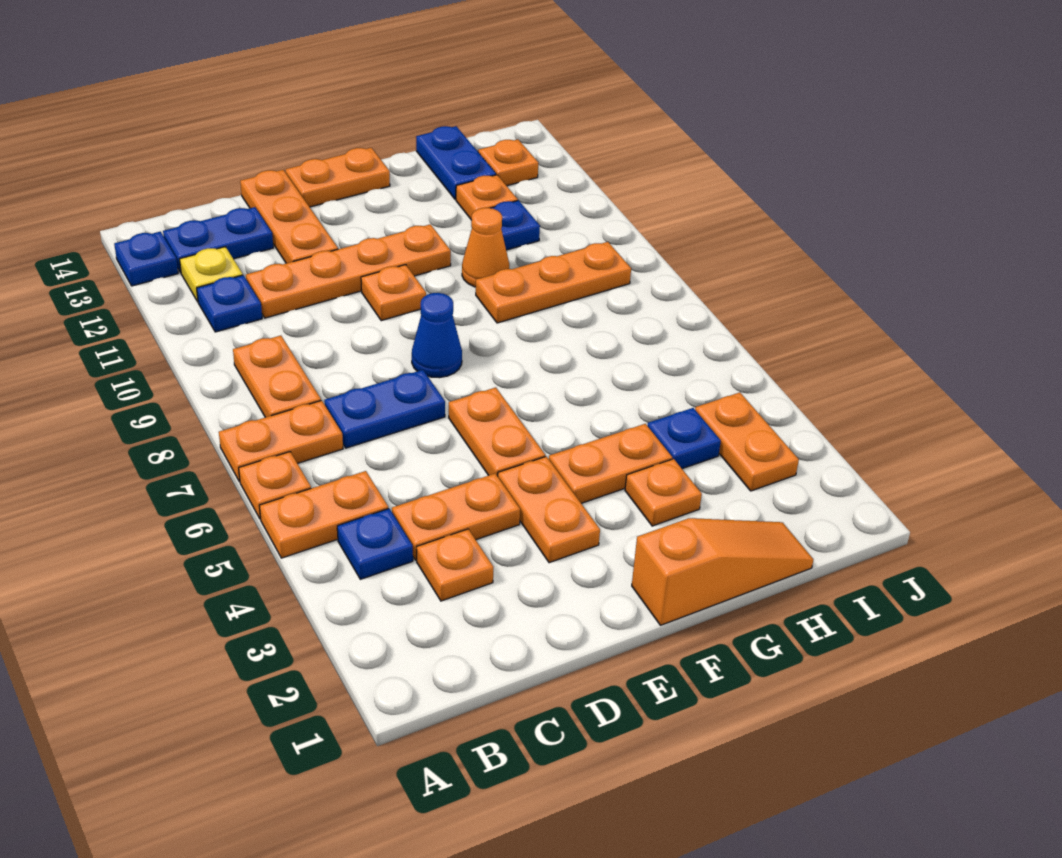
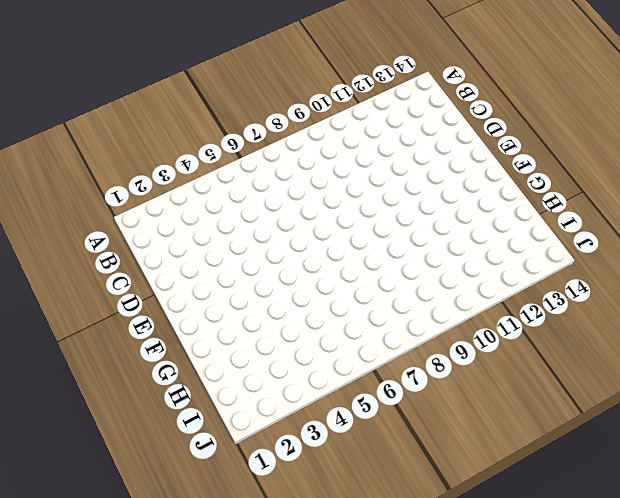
none -> orange 1x2 plate [259,471,388,558]
none -> orange 1x1 plate [239,452,311,519]
none -> orange 1x2 plate [219,400,343,482]
none -> blue 1x1 plate [114,232,178,286]

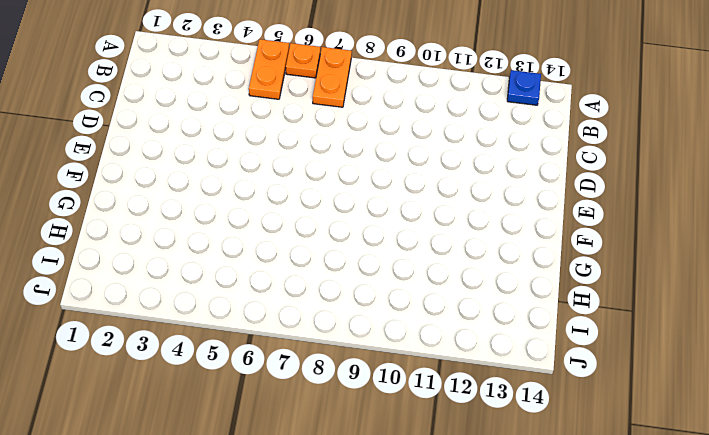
none -> blue 1x1 plate [337,509,413,579]
none -> orange 1x2 plate [233,336,321,417]
none -> blue 1x1 plate [197,275,262,332]
none -> yellow 1x1 plate [180,247,243,302]

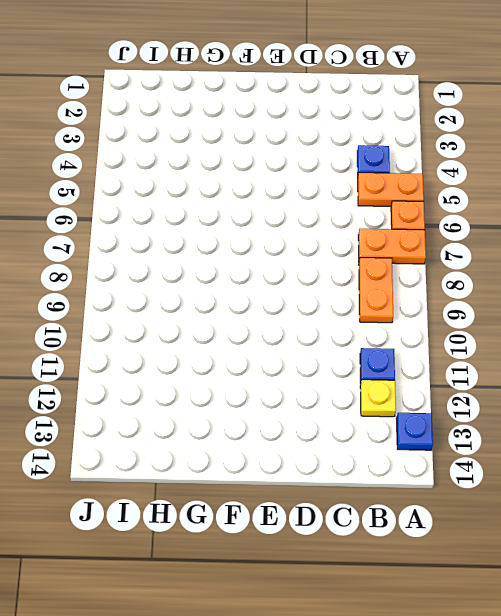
none -> blue 1x2 plate [163,207,273,273]
none -> orange 1x1 plate [417,529,493,601]
none -> orange 1x2 plate [392,474,520,560]
none -> blue 1x2 plate [324,370,445,448]

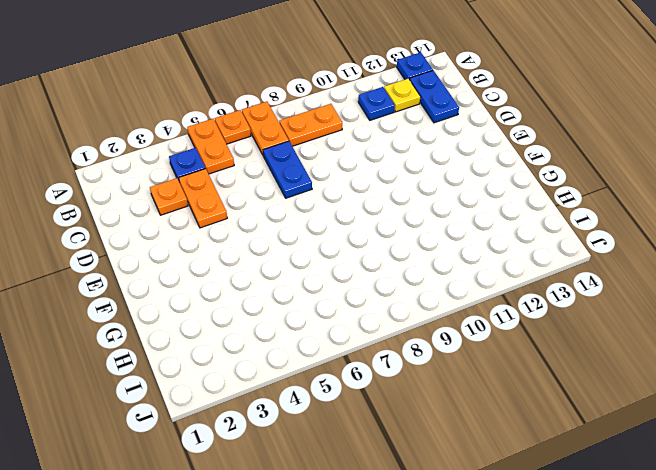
none -> orange 1x4 plate [246,224,451,318]
none -> orange 1x3 plate [240,170,338,263]
none -> orange 1x2 plate [498,456,600,563]
none -> orange 1x2 plate [449,387,545,476]

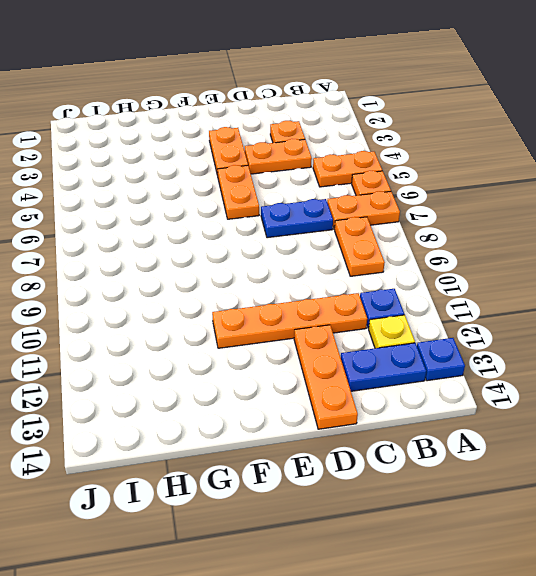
none -> blue 1x1 plate [337,509,413,579]
none -> blue 1x1 cone [412,293,462,378]
none -> orange 1x1 plate [361,265,426,321]
none -> orange 1x2 plate [286,148,390,207]

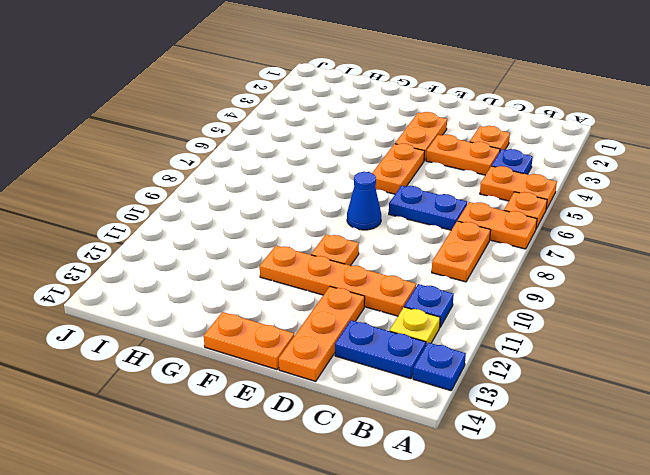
none -> orange 1x3 slope [632,518,813,625]
none -> orange 1x2 plate [549,424,672,503]
none -> orange 1x1 plate [625,459,702,526]
none -> orange 1x3 plate [476,242,631,323]

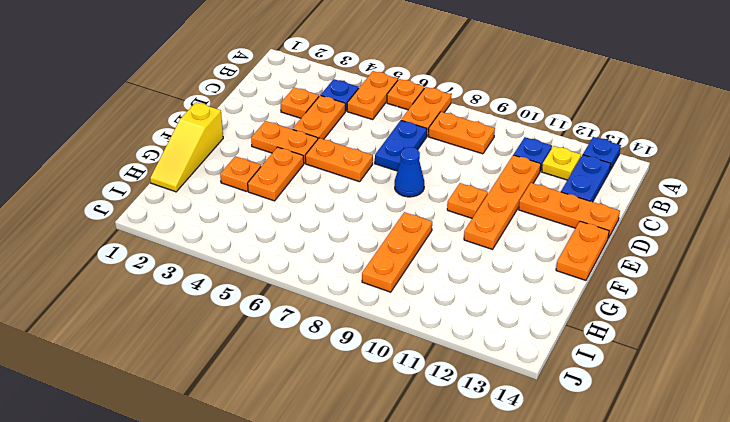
yellow 1x3 slope [150,102,223,192] -> orange 1x3 slope [632,518,813,625]
none -> orange 1x1 cone [462,208,509,287]
none -> blue 1x1 plate [647,408,721,469]
none -> blue 1x1 plate [492,200,540,250]
none -> orange 1x1 plate [456,175,518,220]

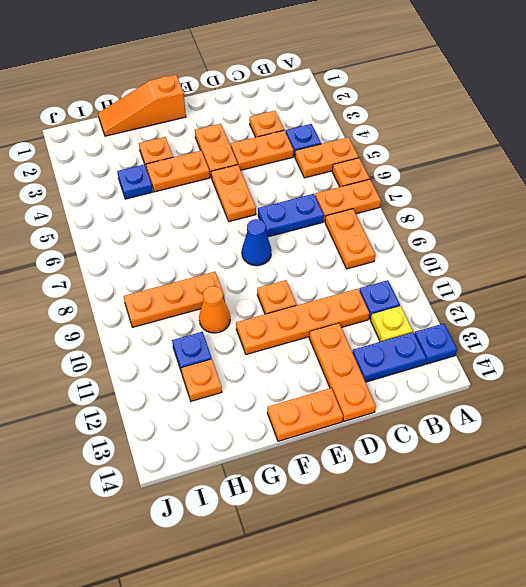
none -> blue 1x2 plate [416,126,496,200]
none -> orange 1x2 plate [695,392,799,491]
none -> orange 1x1 plate [478,139,538,186]

